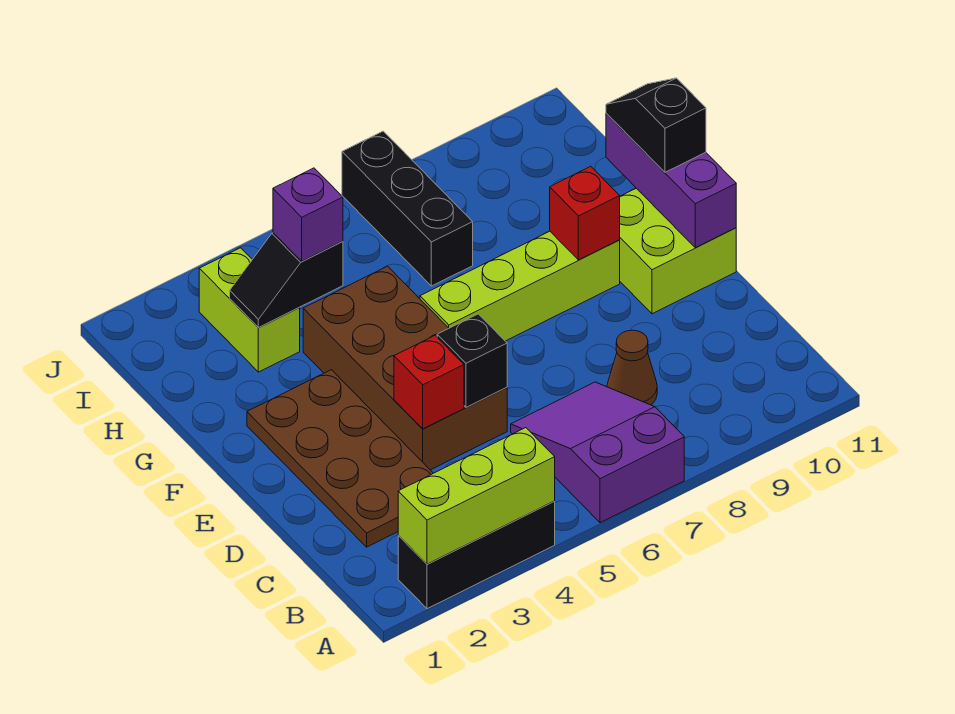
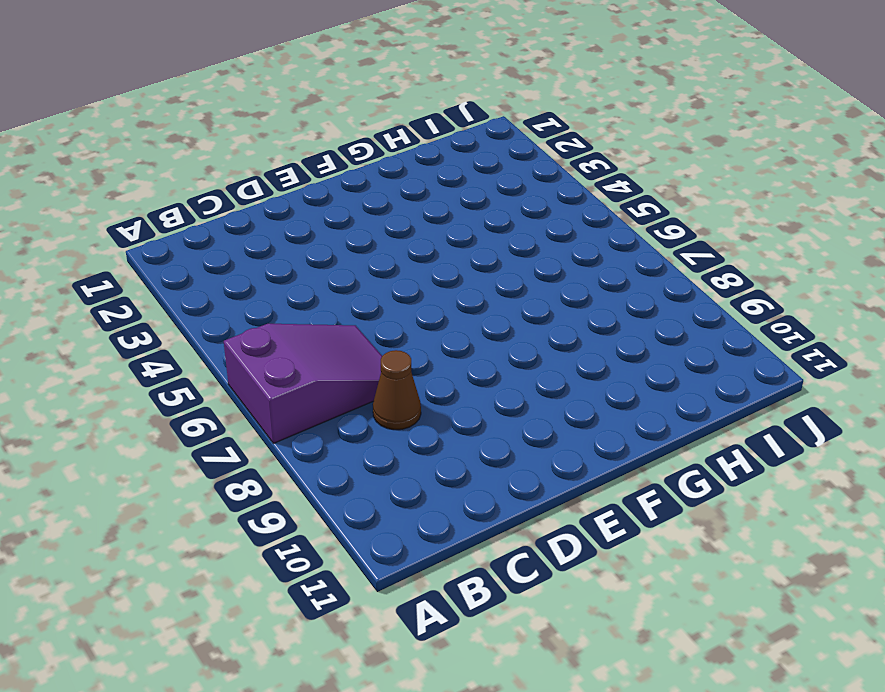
none -> black 1x3 brick [398,501,555,609]
none -> brown 2x4 plate [247,370,433,547]
none -> brown 2x4 brick [303,266,507,470]

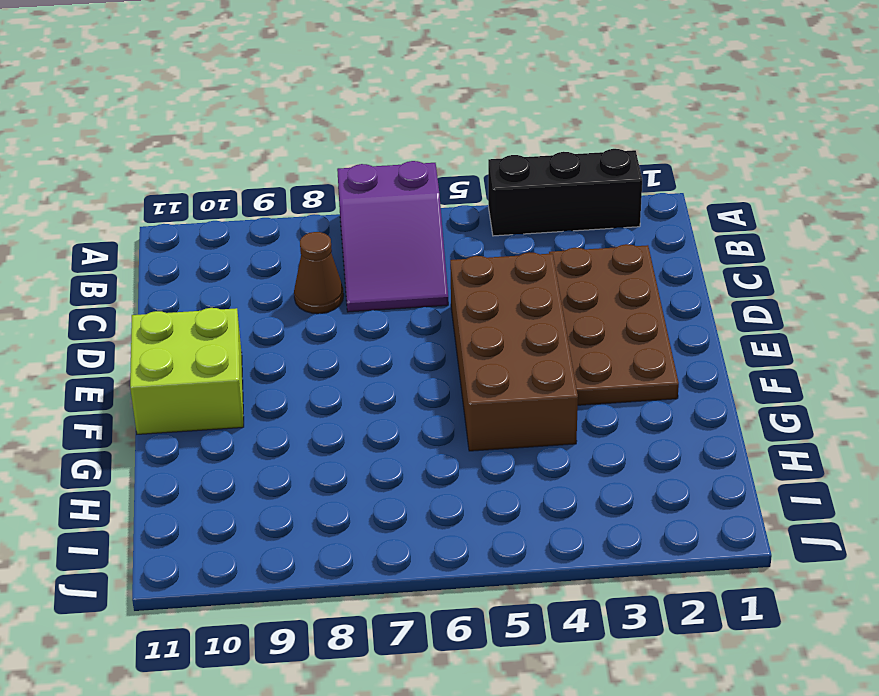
none -> lime 1x4 brick [420,231,620,341]
none -> lime 1x2 brick [199,248,300,372]
none -> black 1x3 brick [342,131,473,286]

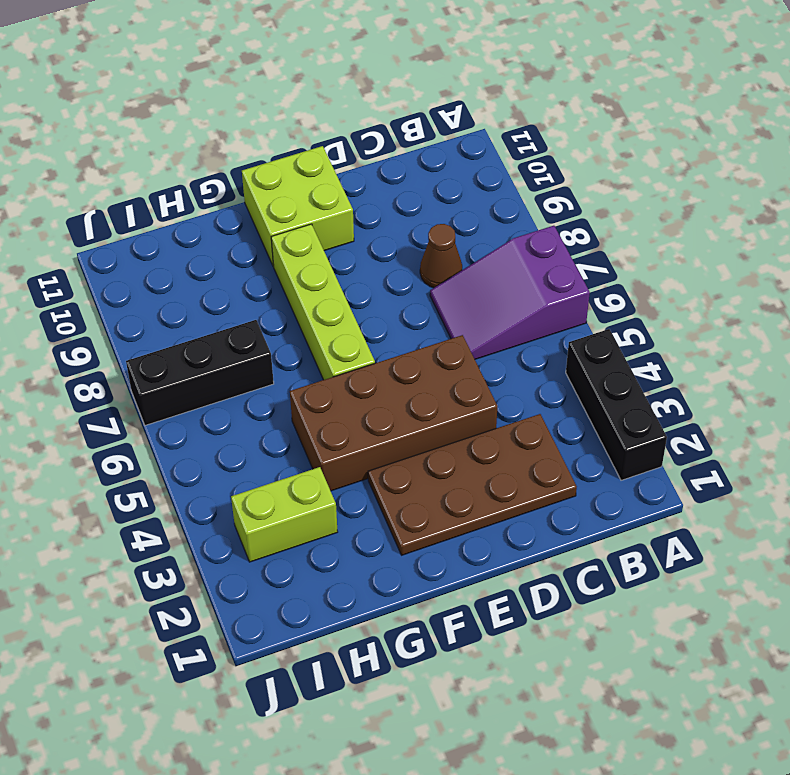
none -> lime 1x3 brick [398,428,555,564]
none -> red 1x1 brick [394,336,464,429]
none -> black 1x1 brick [437,314,507,408]

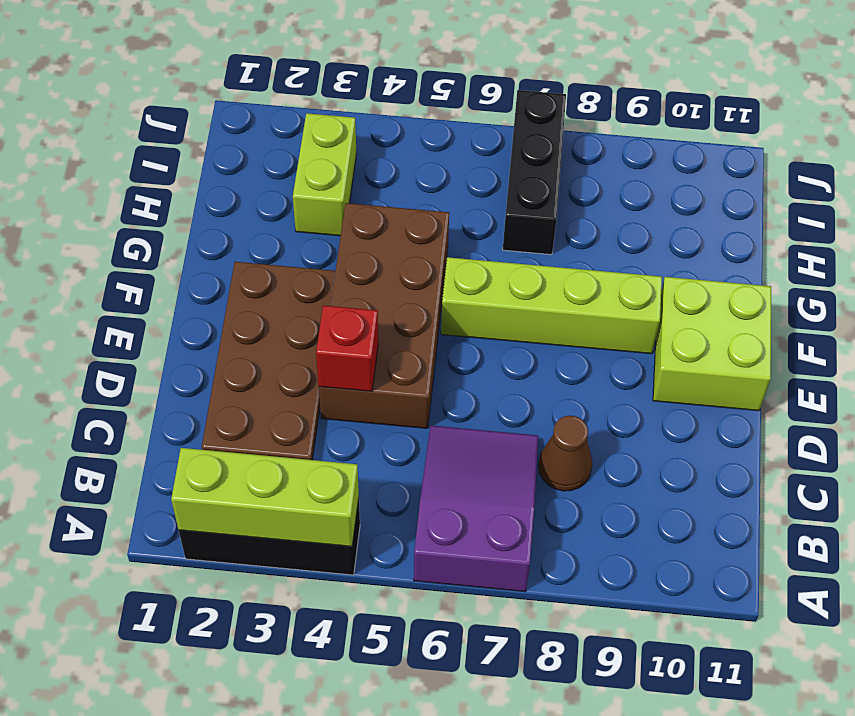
none -> black 1x1 brick [437,314,507,408]
none -> purple 1x3 brick [606,113,736,248]
none -> red 1x1 brick [550,166,620,260]

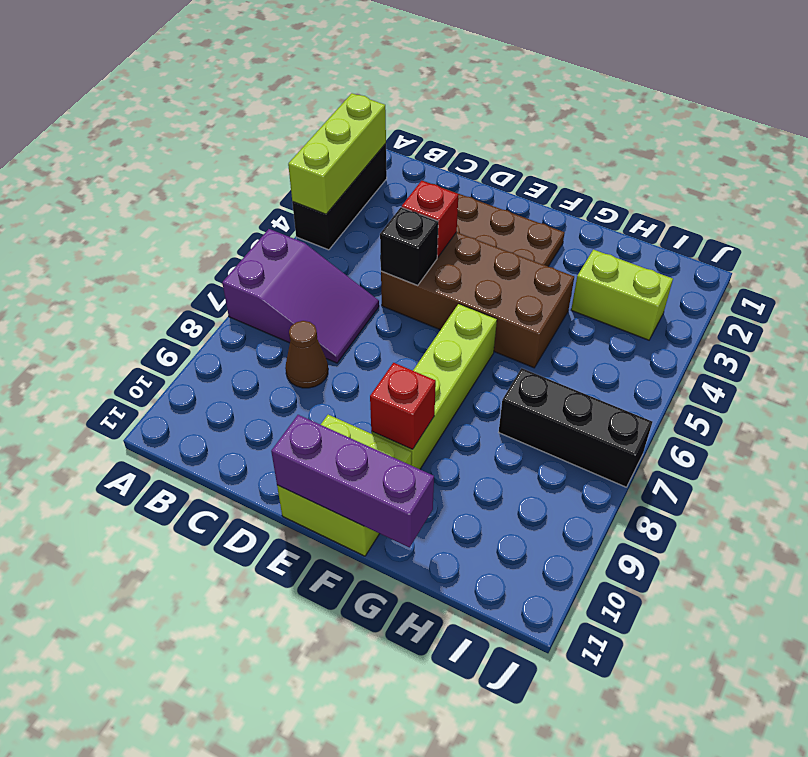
none -> black 1x2 slope [230,233,343,328]
none -> black 1x2 slope [606,78,706,172]
none -> purple 1x1 brick [273,168,343,261]

